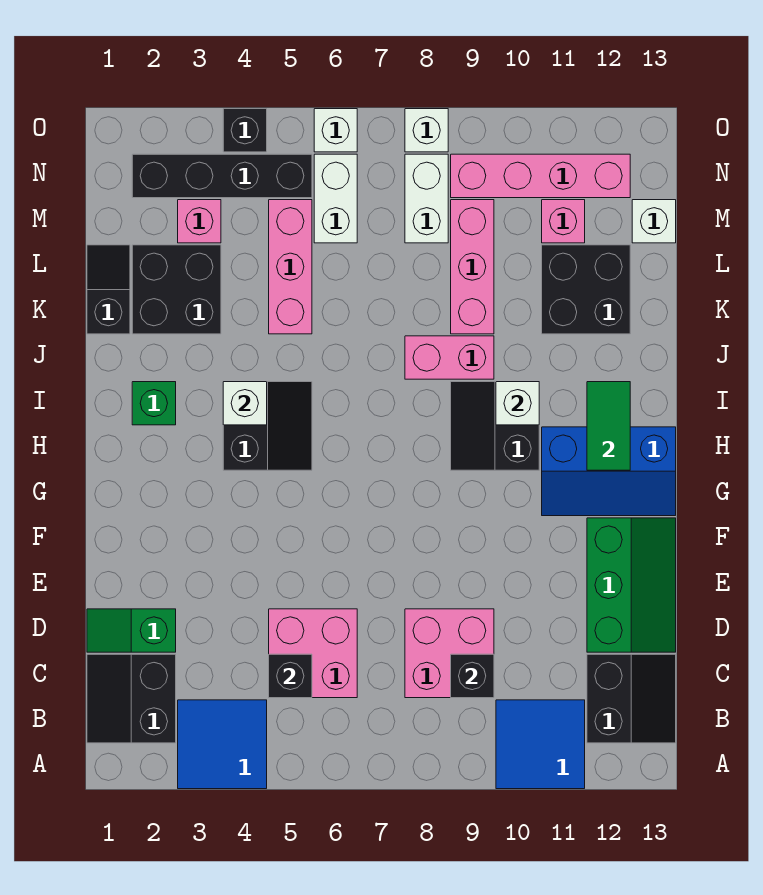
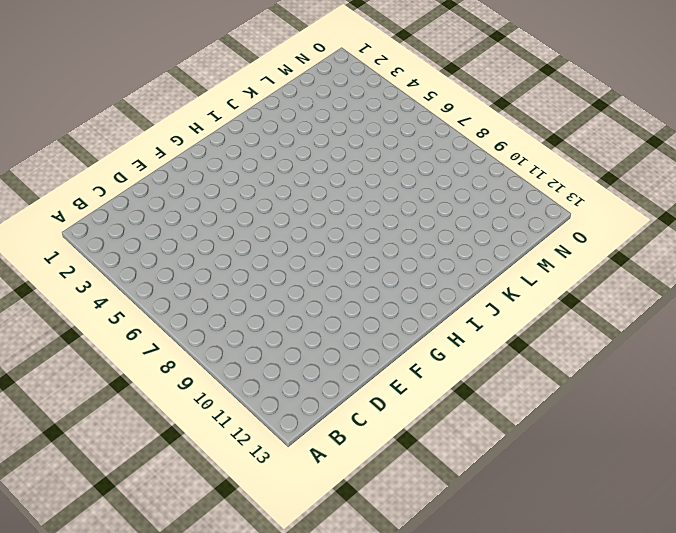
none -> blue 2x2 tile [178,700,267,789]
none -> blue 2x2 tile [496,700,585,789]
none -> black 2x2 slope [87,654,176,743]
none -> black 2x2 slope [587,654,676,743]

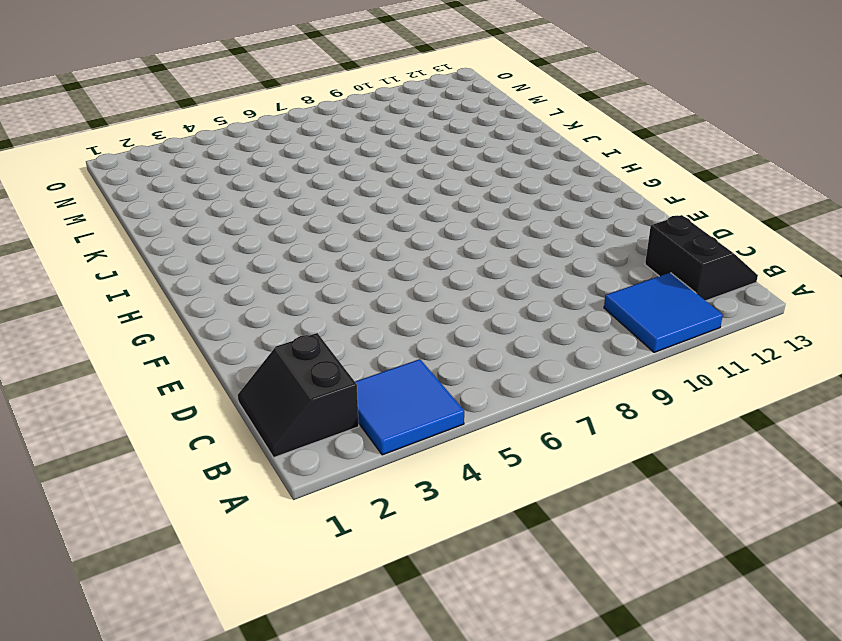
none -> pink 2x2 brick [269,609,357,698]
none -> pink 2x2 brick [405,609,494,698]
none -> green 1x2 slope [87,609,176,652]
none -> green 2x3 slope [587,518,676,652]

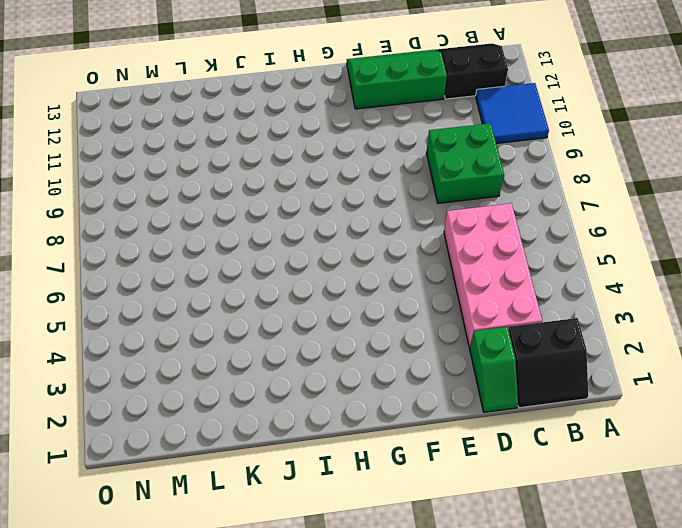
pink 2x4 brick [444,203,542,348] -> pink 2x2 brick [269,609,357,698]
green 2x2 brick [426,123,504,203] -> pink 2x2 brick [405,609,494,698]
none -> blue 2x2 tile [178,700,267,789]
none -> blue 2x3 slope [542,427,676,516]
none -> black 2x2 slope [223,382,312,470]
none -> black 2x2 slope [451,382,539,470]

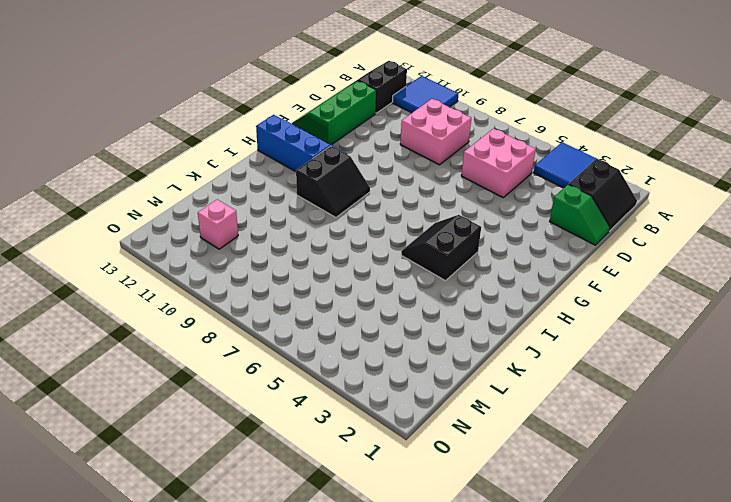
none -> green 1x1 brick [132,382,176,425]
none -> pink 1x2 brick [405,336,494,379]
none -> black 1x2 slope [87,245,130,334]
none -> black 2x2 brick [132,245,221,334]

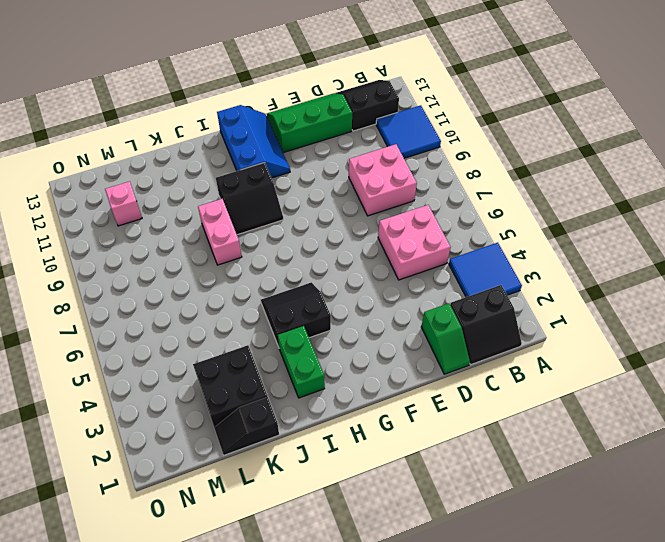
green 1x2 brick [278,326,325,398] -> green 1x1 brick [132,382,176,425]
none -> pink 1x3 brick [269,200,312,334]
none -> pink 1x3 brick [451,200,494,334]
none -> black 2x2 brick [542,245,630,334]
none -> pink 1x1 brick [178,200,221,243]

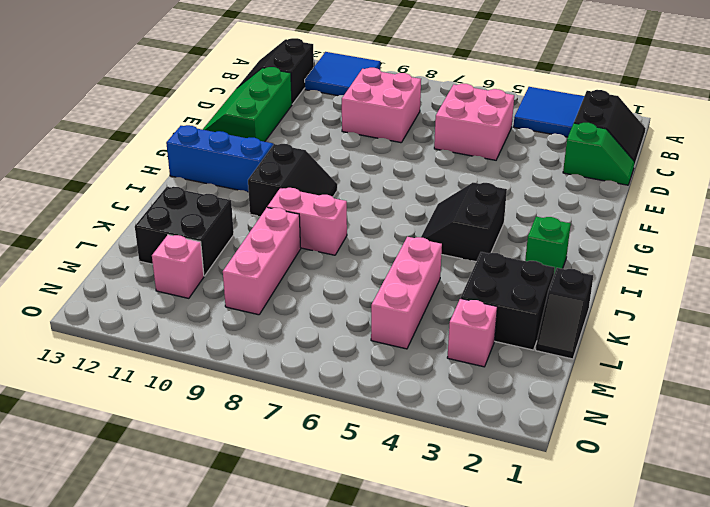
none -> white 1x2 brick [314,154,357,243]
none -> white 1x2 brick [405,154,448,243]
none -> white 1x1 brick [632,200,676,243]
none -> black 1x4 brick [132,154,312,198]

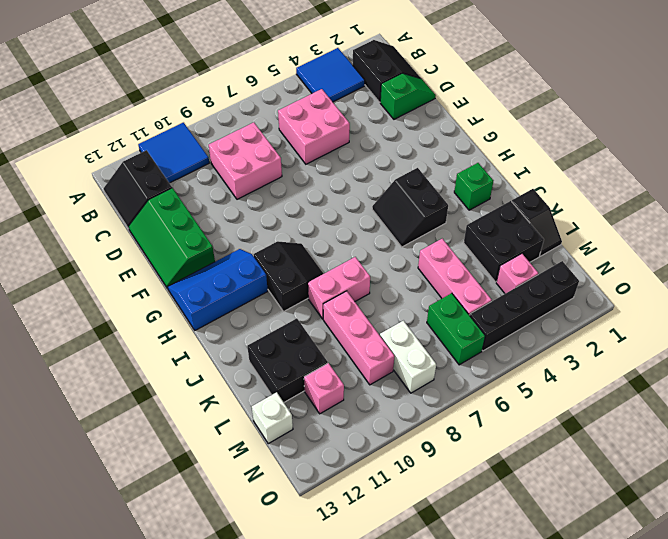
green 1x2 brick [427,293,485,365] -> white 1x2 brick [314,154,357,243]
none -> pink 1x4 brick [451,154,630,198]
none -> black 1x1 brick [223,109,267,152]
none -> white 1x1 brick [314,109,357,152]
none -> white 1x1 brick [405,109,448,152]

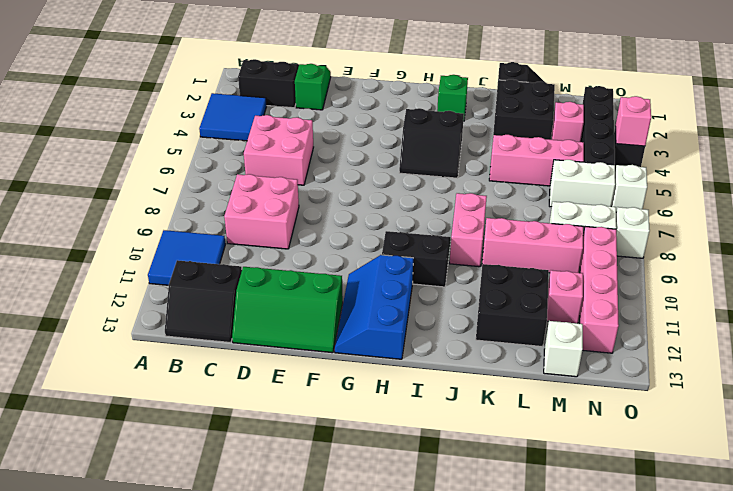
pink 1x1 brick [615,96,651,146] -> none
none -> black 1x1 brick [269,654,312,698]
none -> black 1x1 brick [451,654,494,698]
none -> green 1x2 tile [587,382,630,470]
none -> white 1x1 brick [223,382,267,425]

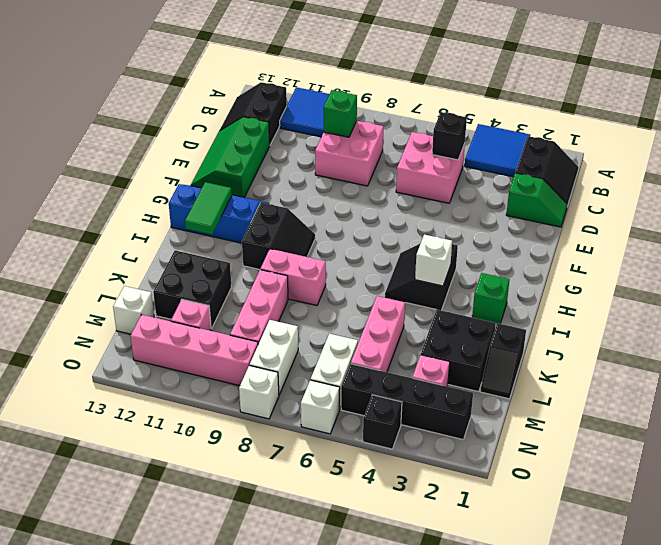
green 1x1 brick [324,90,357,137] -> black 1x1 brick [451,654,494,698]
none -> white 1x1 brick [496,382,539,425]

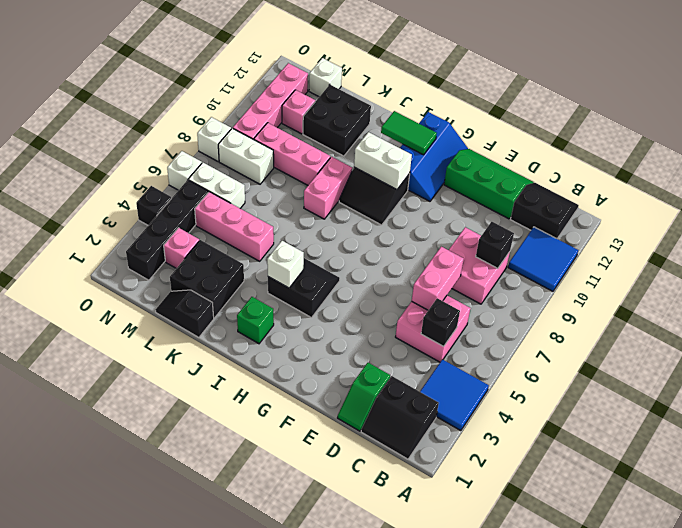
pink 1x2 brick [412,247,464,310] -> none
white 1x2 brick [354,132,412,189] -> white 1x1 brick [496,382,539,425]

